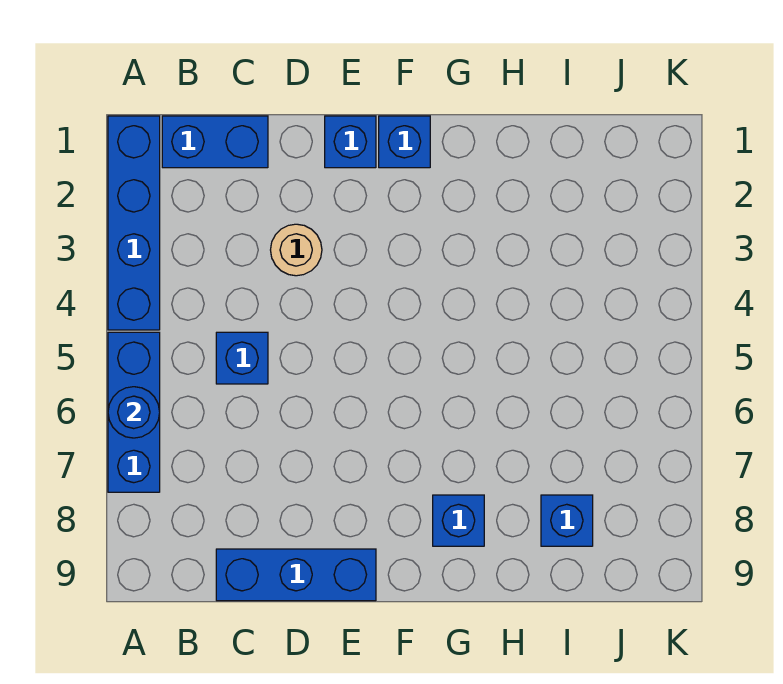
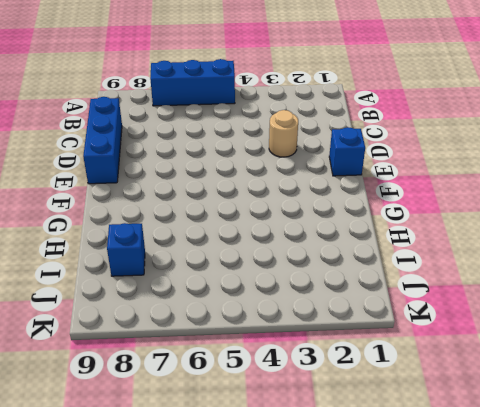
none -> blue 1x4 brick [108,116,160,330]
none -> blue 1x2 brick [162,116,268,168]

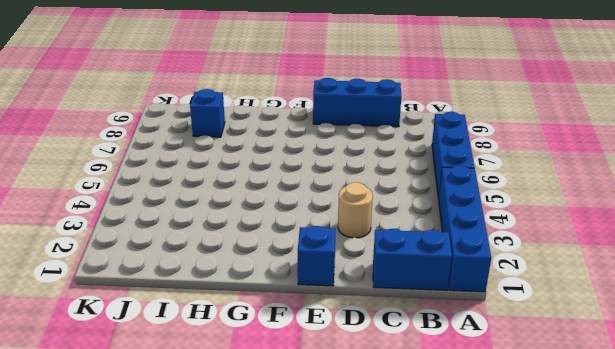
none -> blue 1x1 brick [216,332,268,384]
none -> blue 1x1 brick [379,116,430,168]

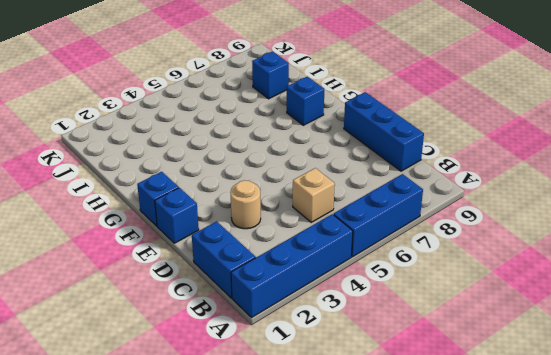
tan 1x1 brick [293,168,335,222] -> blue 1x1 brick [216,332,268,384]
none -> blue 1x1 round brick [108,387,160,438]

